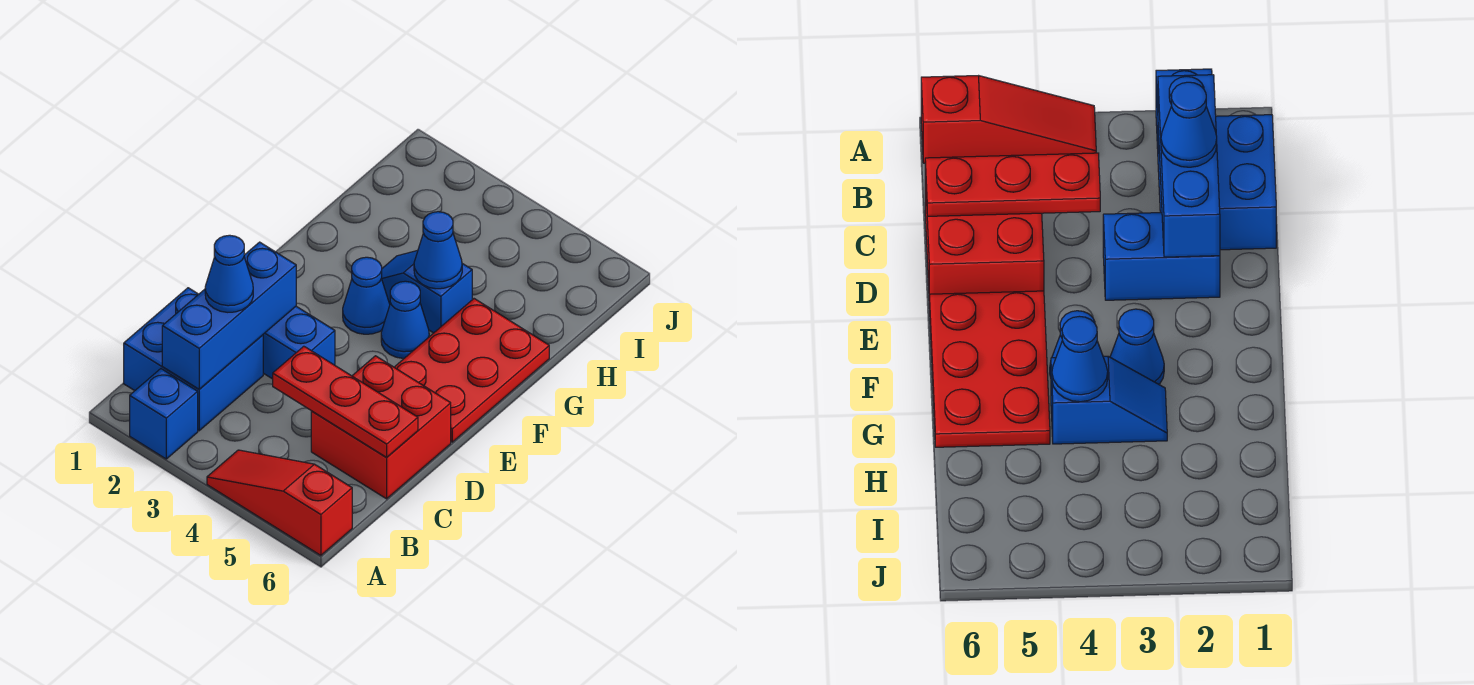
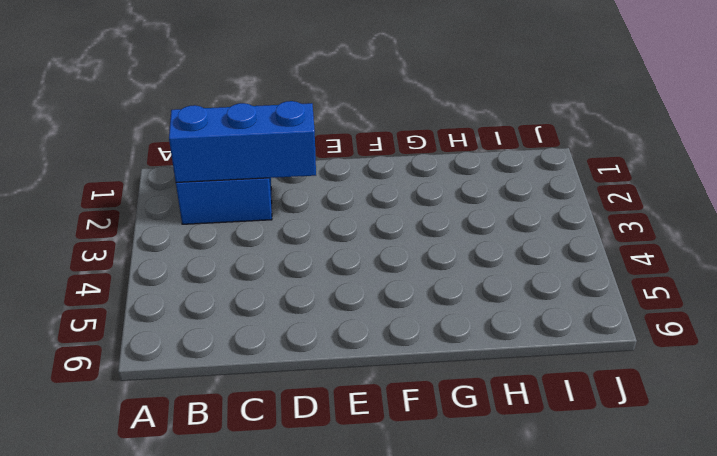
none -> blue 1x1 brick [130,369,198,459]
none -> red 1x3 slope [207,450,352,555]
none -> red 2x2 brick [311,356,451,499]

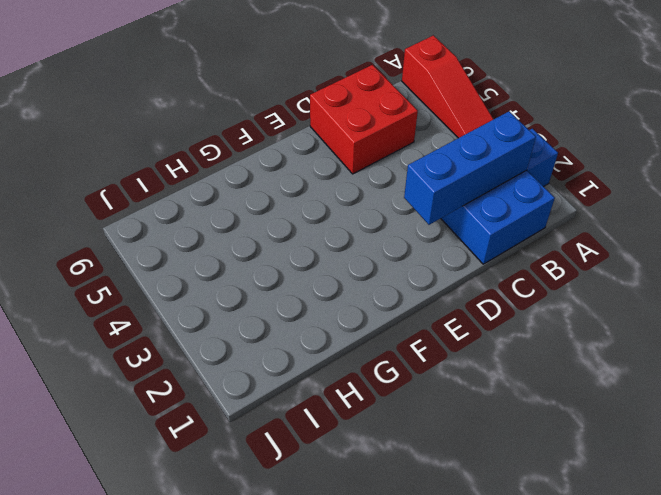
none -> blue 1x2 brick [263,306,335,379]
none -> red 2x3 plate [394,299,549,442]
none -> blue 1x1 cone [343,257,390,334]

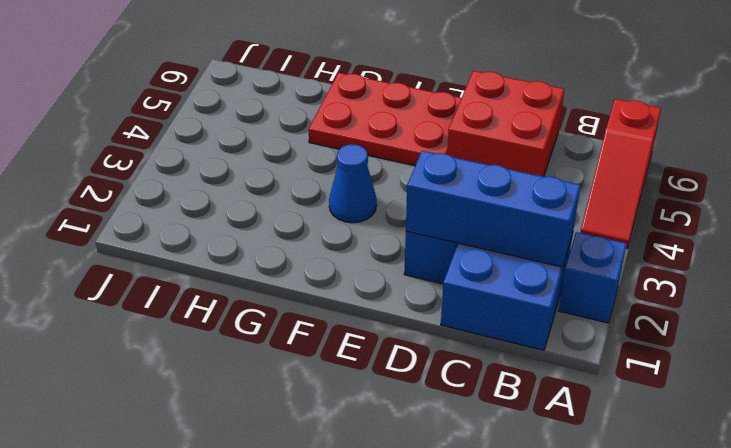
none -> blue 1x1 cone [381,281,429,359]
none -> blue 1x2 slope [382,250,472,333]
none -> red 1x3 plate [273,346,418,457]

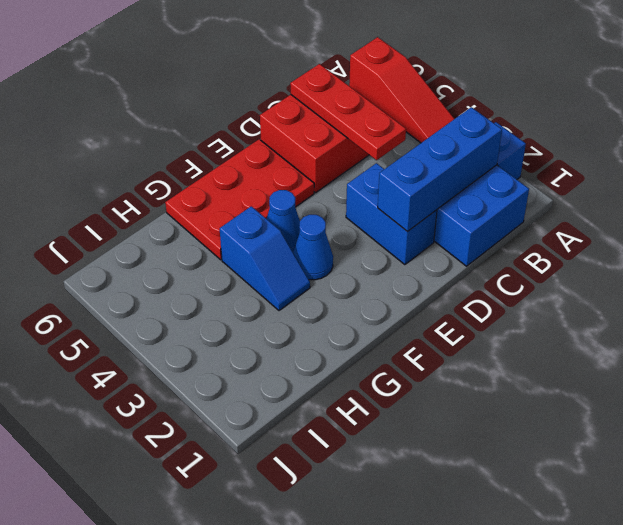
none -> blue 1x1 cone [414,212,462,289]
none -> blue 1x1 cone [205,235,253,312]

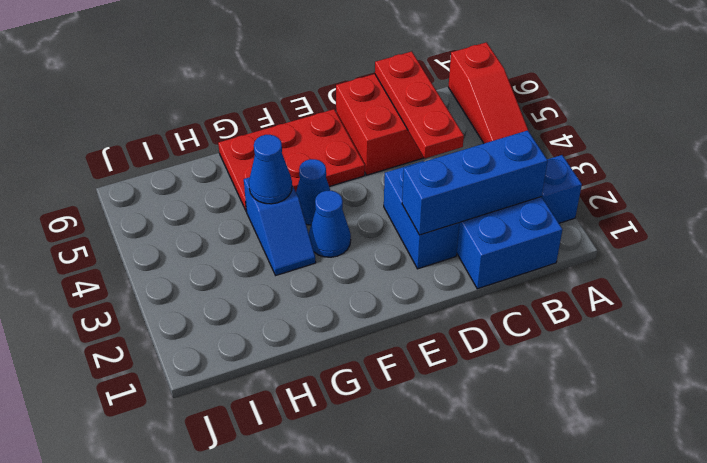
none -> blue 1x1 cone [205,235,253,312]

